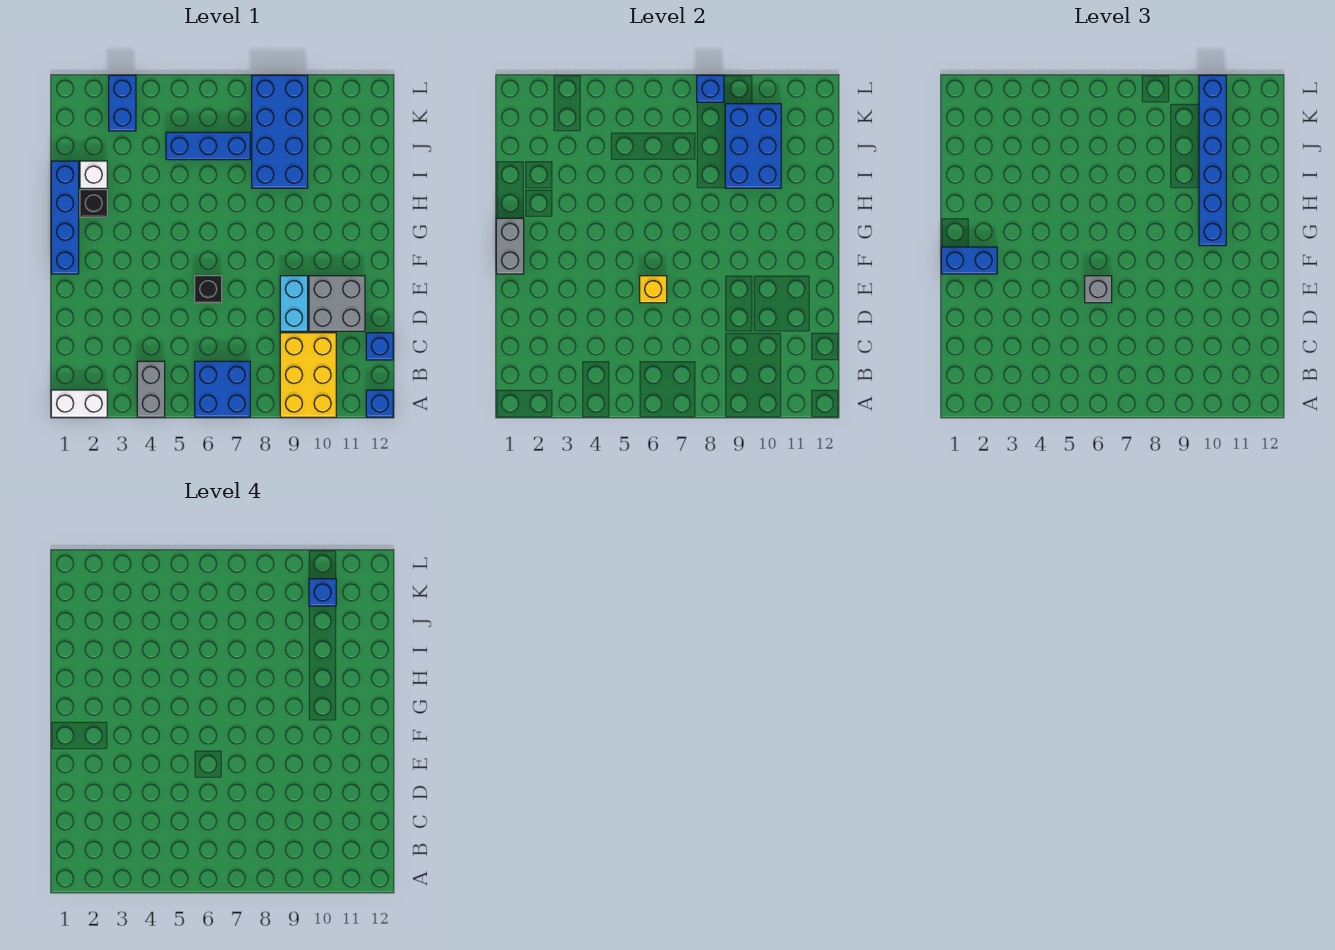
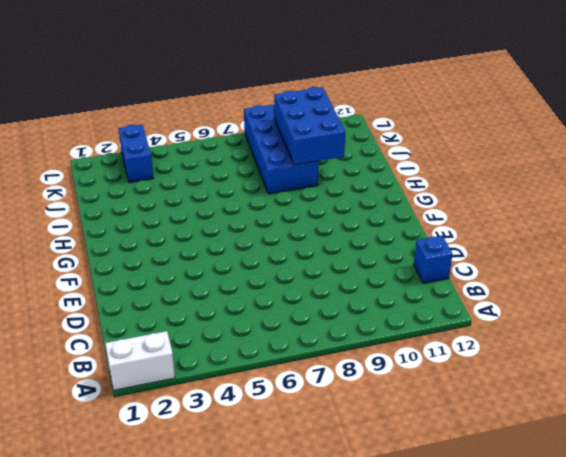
none -> grey 1x2 brick [137,361,165,417]
none -> blue 2x2 brick [195,361,250,417]
none -> yellow 2x3 brick [280,333,336,417]

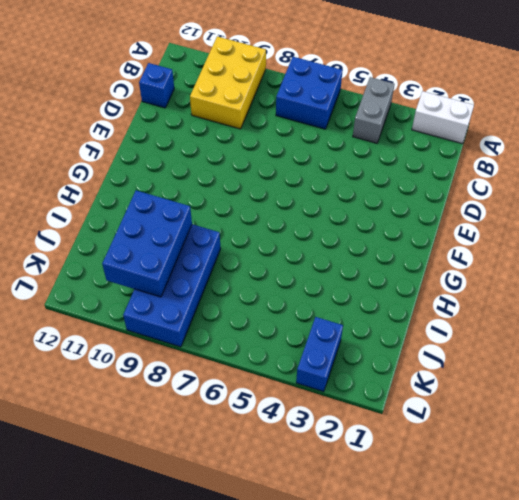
none -> blue 1x1 brick [366,390,393,417]
none -> cyan 1x2 brick [280,276,308,331]
none -> grey 2x2 brick [309,276,365,331]

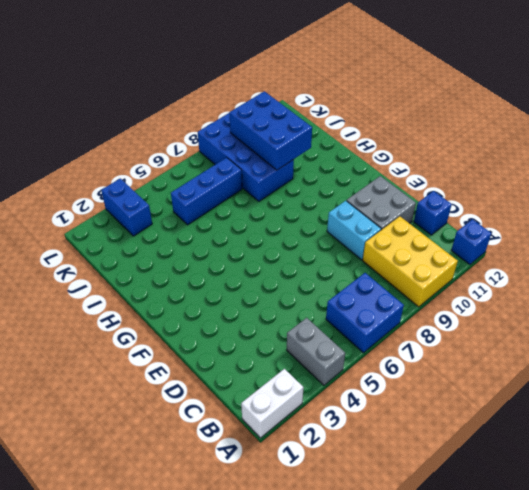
none -> black 1x1 brick [195,276,222,303]
none -> blue 1x4 brick [51,161,79,274]
none -> black 1x1 brick [80,190,107,217]

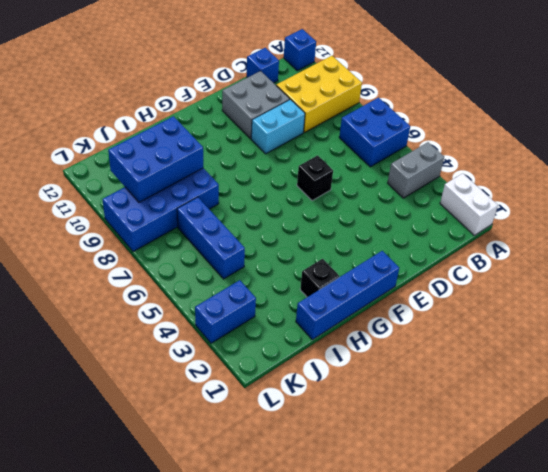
none -> white 1x1 brick [80,161,107,188]
none -> yellow 1x1 brick [640,276,667,303]
none -> grey 1x2 brick [496,218,524,274]

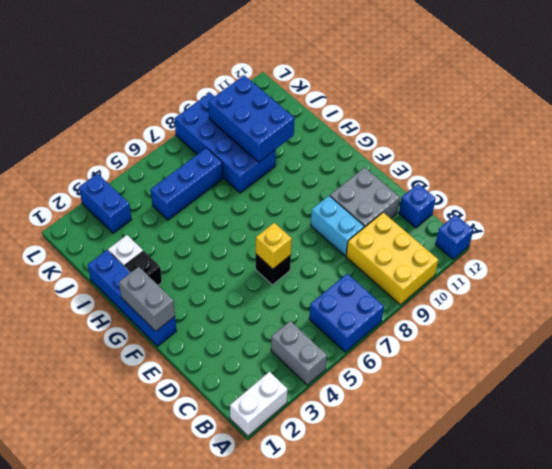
none -> blue 1x1 brick [697,75,724,102]
none -> grey 1x1 brick [1085,276,1112,303]
none -> blue 1x2 brick [941,247,997,274]

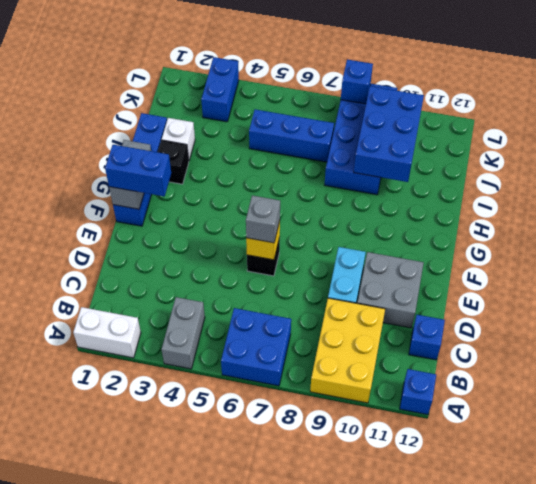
none -> blue 1x6 brick [1199,75,1226,246]
none -> blue 1x1 brick [309,579,336,606]

